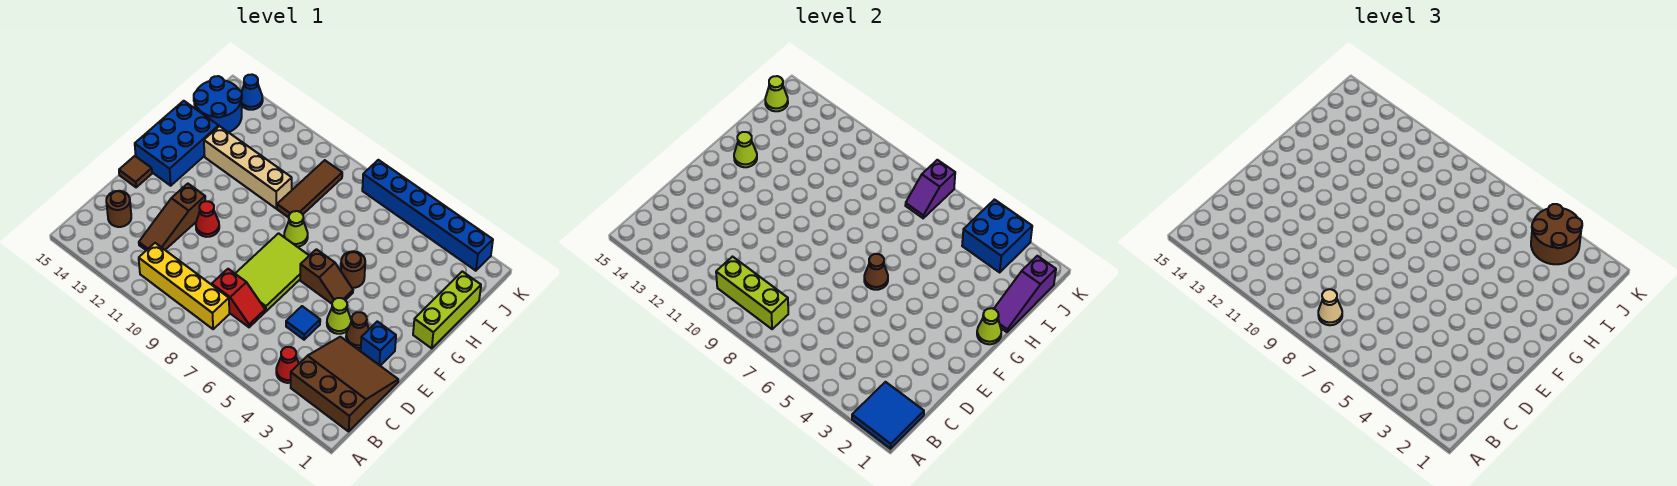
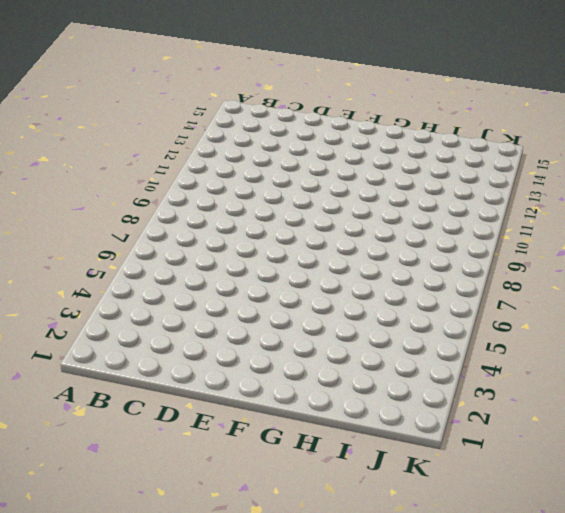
none -> brown 3x3 slope [291,337,398,431]
none -> red 1x1 cone [276,347,299,383]
none -> yellow 1x4 brick [139,243,229,329]
none -> red 1x2 slope [212,269,265,327]

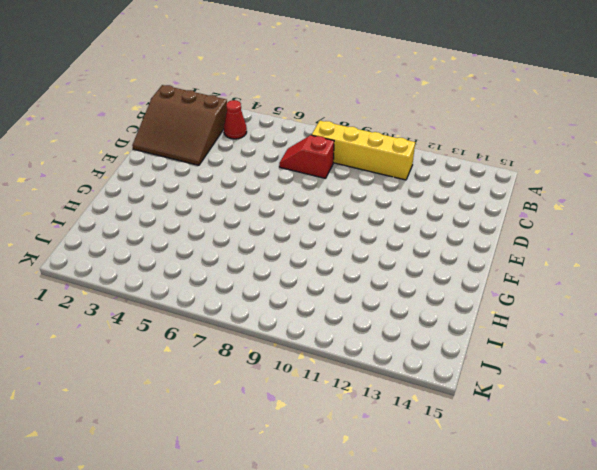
none -> brown 1x3 slope [139,184,205,250]
none -> brown 1x1 round brick [106,191,131,227]
none -> blue 1x1 tile [286,306,320,340]
none -> lime 2x3 tile [235,233,309,311]

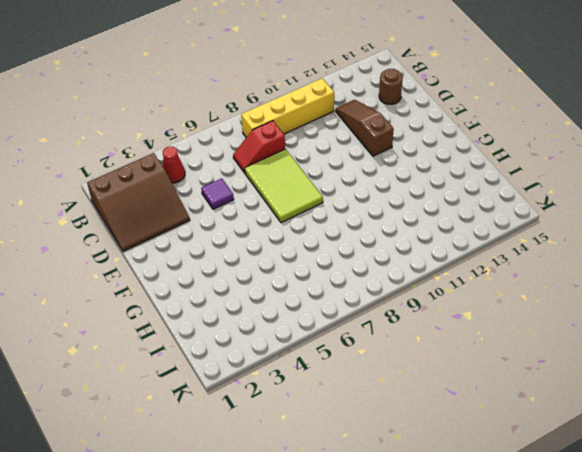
purple 1x1 tile [201,178,234,209] -> blue 1x1 tile [286,306,320,340]
none -> blue 1x1 brick [361,321,396,366]
none -> brown 1x1 cone [346,312,369,348]
none -> lime 1x1 cone [327,298,351,334]
none -> red 1x1 cone [196,201,219,237]

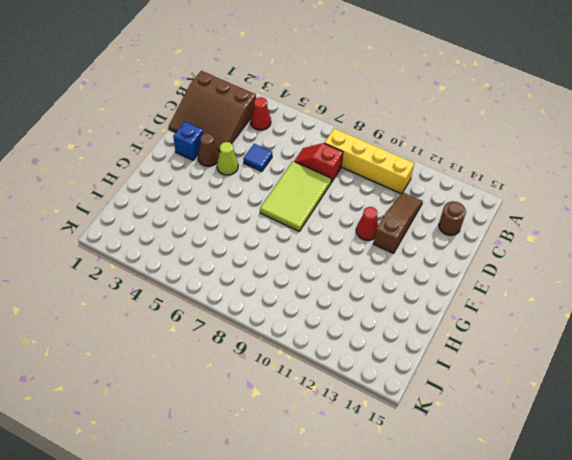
none -> brown 1x1 tile [119,156,152,187]
none -> brown 1x2 slope [300,249,353,304]
none -> blue 2x3 brick [135,101,219,186]
none -> lime 1x3 brick [413,271,481,348]

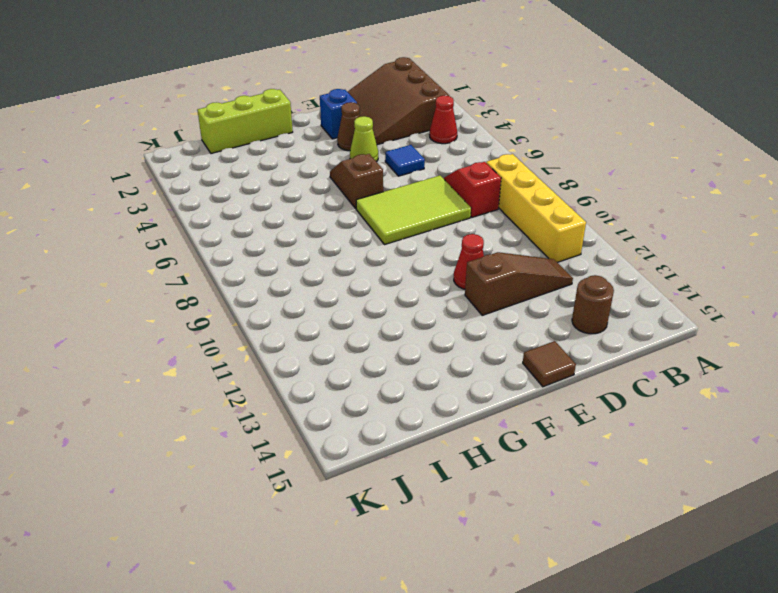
none -> blue 2x3 brick [135,101,219,186]
none -> brown 1x1 round brick [341,251,365,288]
none -> lime 1x1 cone [284,211,308,247]
none -> brown 1x3 tile [277,160,342,218]

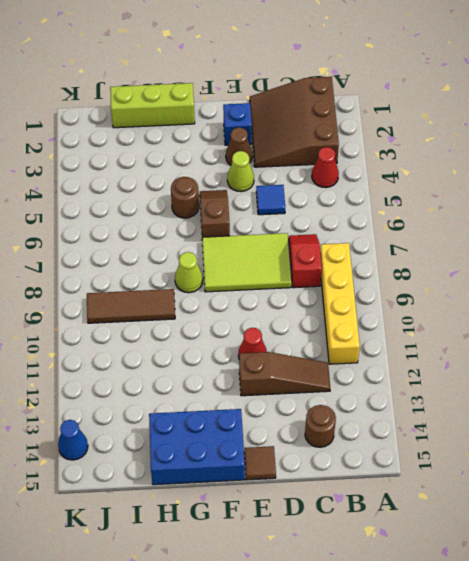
none -> tan 1x4 brick [204,126,292,208]
none -> blue 2x2 round brick [194,76,242,132]
none -> blue 1x6 brick [362,160,493,271]
none -> blue 2x2 tile [852,382,924,449]

